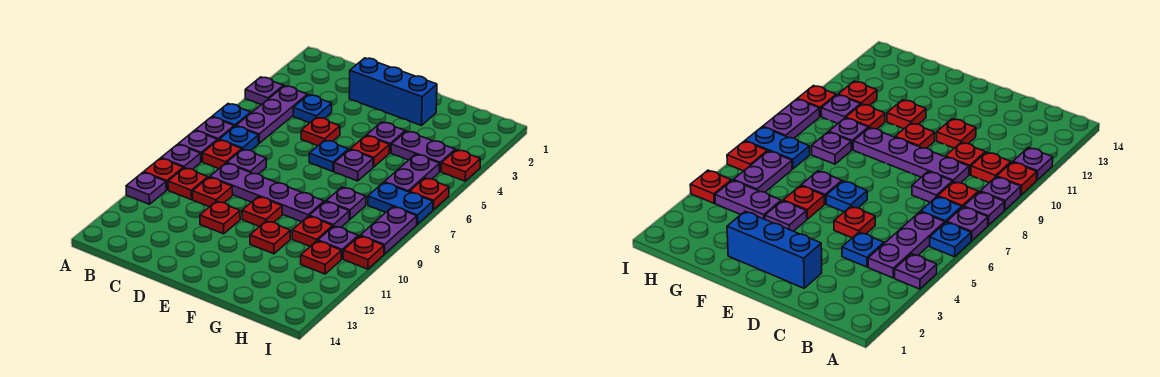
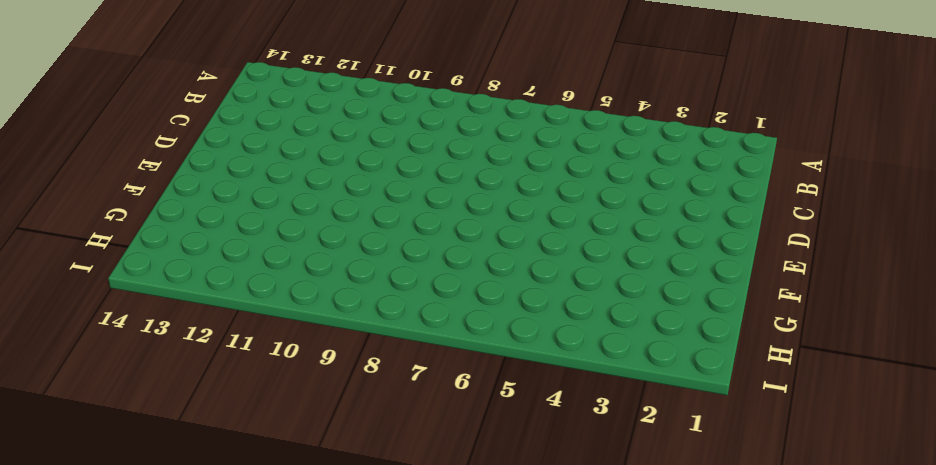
none -> purple 1x1 plate [245,77,283,105]
none -> blue 1x1 plate [212,104,251,127]
none -> purple 1x1 plate [195,117,234,141]
none -> purple 1x1 plate [178,131,217,162]

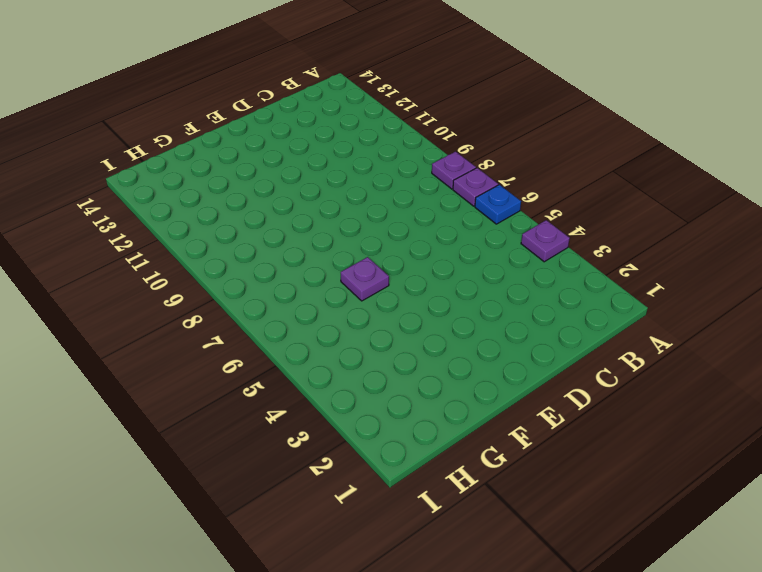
none -> purple 1x1 plate [161,144,201,169]
none -> red 1x1 plate [144,158,183,190]
none -> purple 1x1 plate [126,172,166,204]
none -> purple 1x3 plate [236,86,307,143]

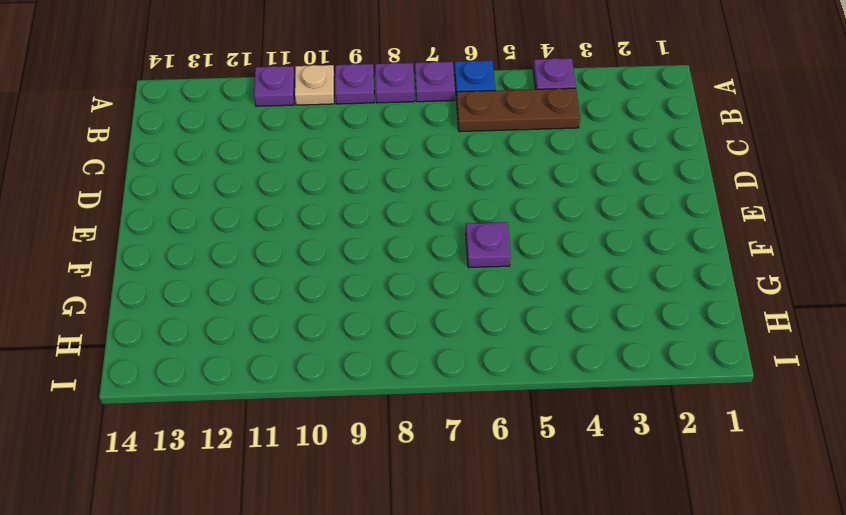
tan 1x1 plate [295,65,334,105] -> red 1x1 plate [144,158,183,190]
brown 1x3 plate [457,88,580,132] -> purple 1x3 plate [236,86,307,143]
none -> blue 1x1 plate [219,126,259,151]
none -> red 1x1 plate [203,140,242,169]
none -> red 1x1 plate [168,168,208,200]
none -> blue 1x1 plate [293,95,332,123]

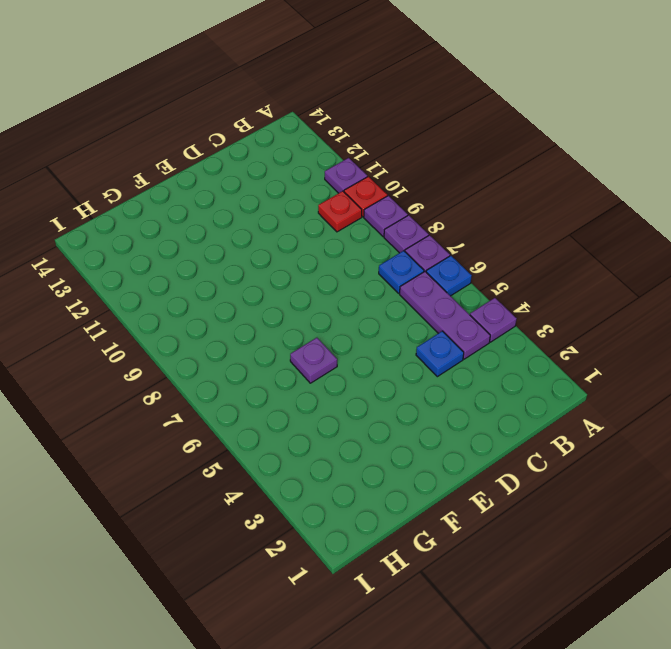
none -> red 1x1 plate [203,140,242,169]
none -> purple 1x1 plate [227,149,266,174]
none -> purple 1x4 plate [210,163,324,222]
none -> red 1x1 plate [193,177,233,207]

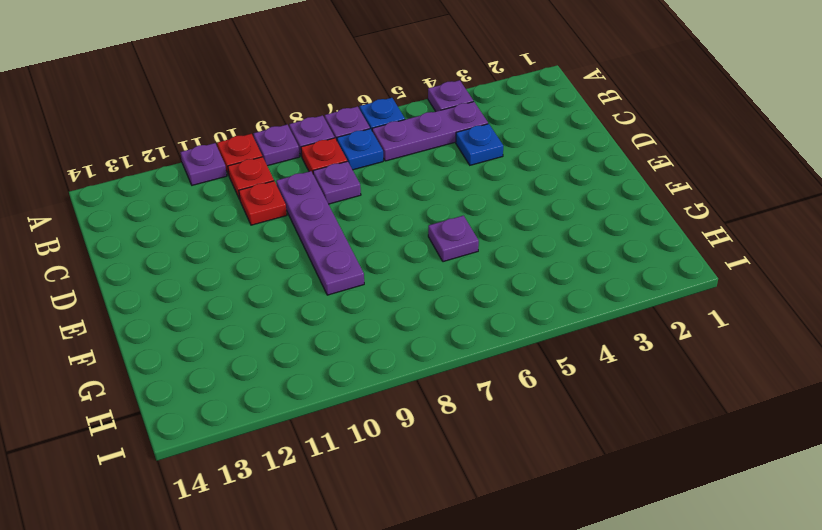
none -> blue 1x3 brick [349,58,437,126]
none -> red 1x1 plate [301,117,340,146]
none -> red 1x1 plate [200,201,240,234]
none -> blue 1x1 plate [309,140,348,171]

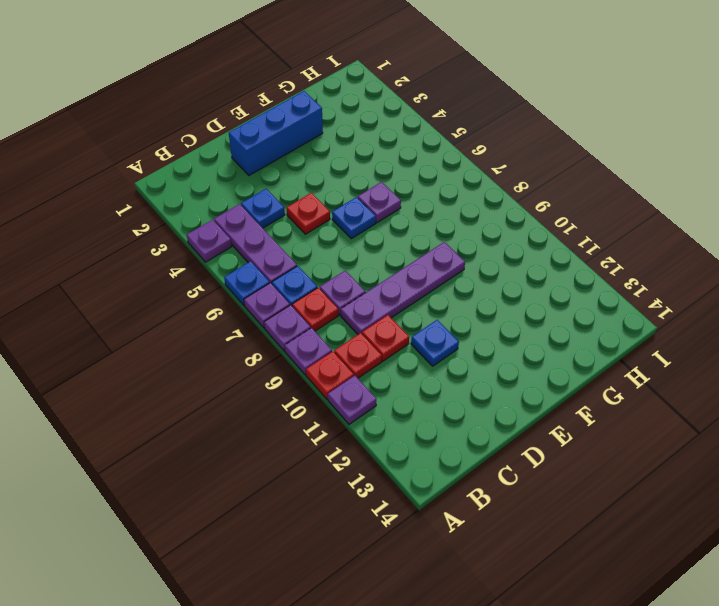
blue 1x1 plate [411,320,459,366] -> red 1x1 plate [200,201,240,234]
none -> red 1x1 plate [242,197,282,227]
none -> purple 1x1 plate [367,122,405,153]
none -> red 1x1 plate [350,136,389,167]
none -> red 1x1 plate [250,221,290,254]

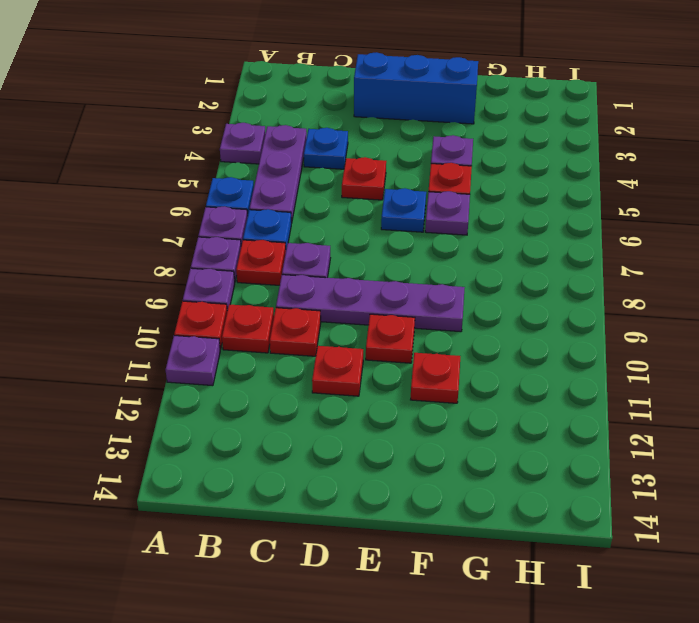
none -> purple 1x2 plate [391,131,455,172]
none -> purple 1x1 plate [326,187,366,219]
none -> purple 1x1 plate [309,202,349,227]
none -> red 1x1 plate [292,216,333,246]

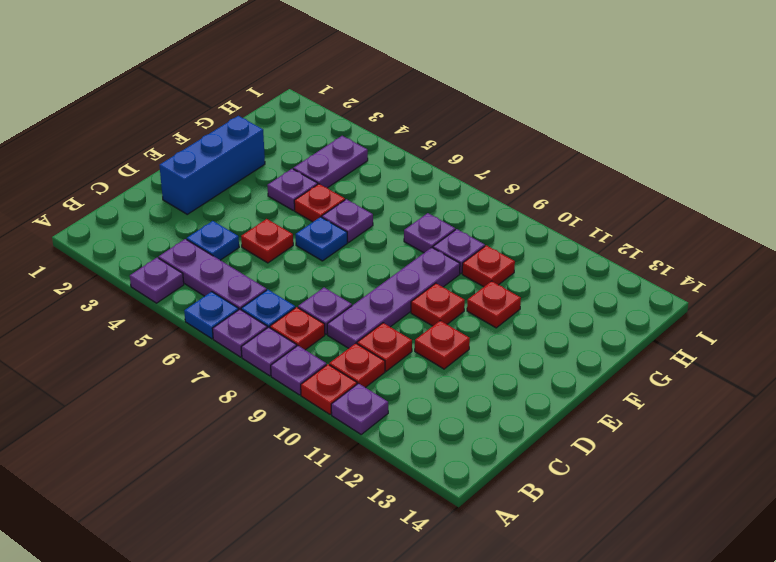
none -> purple 1x2 plate [384,154,440,192]
none -> blue 1x2 plate [368,182,433,224]
none -> purple 1x1 plate [318,226,358,259]
none -> red 1x1 plate [301,241,341,274]

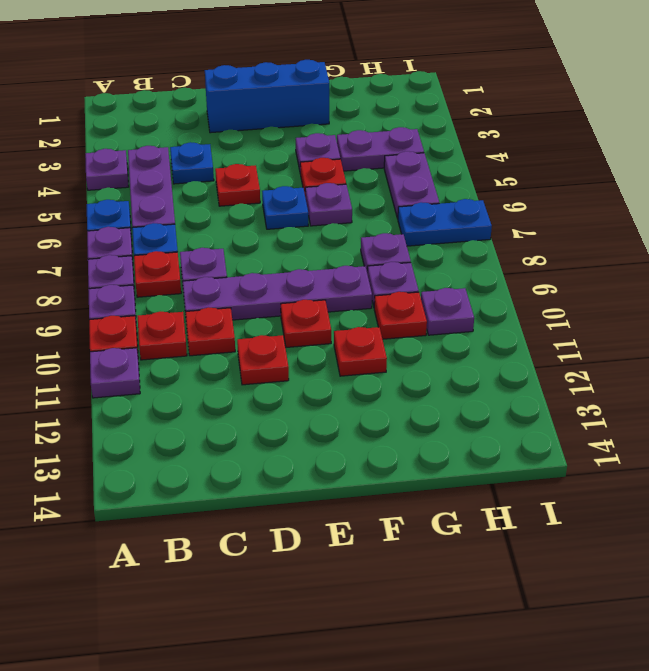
none -> red 1x1 plate [301,241,341,274]
none -> red 1x1 plate [441,150,480,181]
none -> red 1x1 plate [410,178,449,210]
none -> purple 1x2 plate [360,207,417,254]

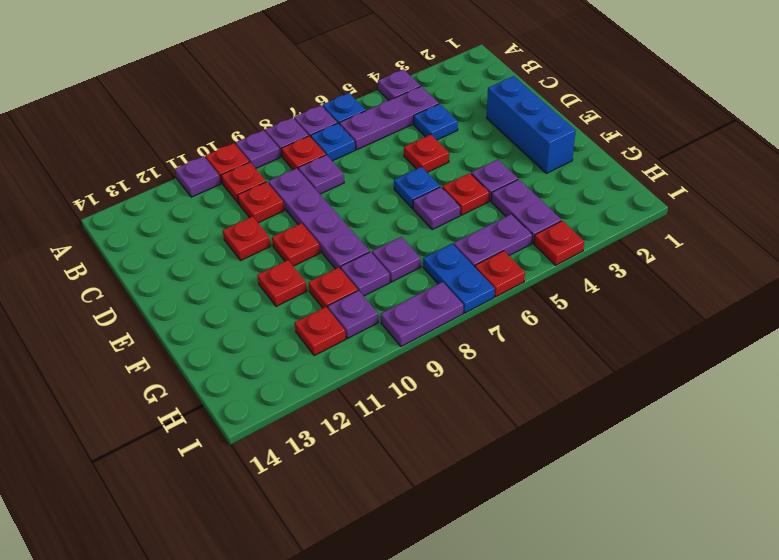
none -> red 1x1 plate [343,236,384,269]

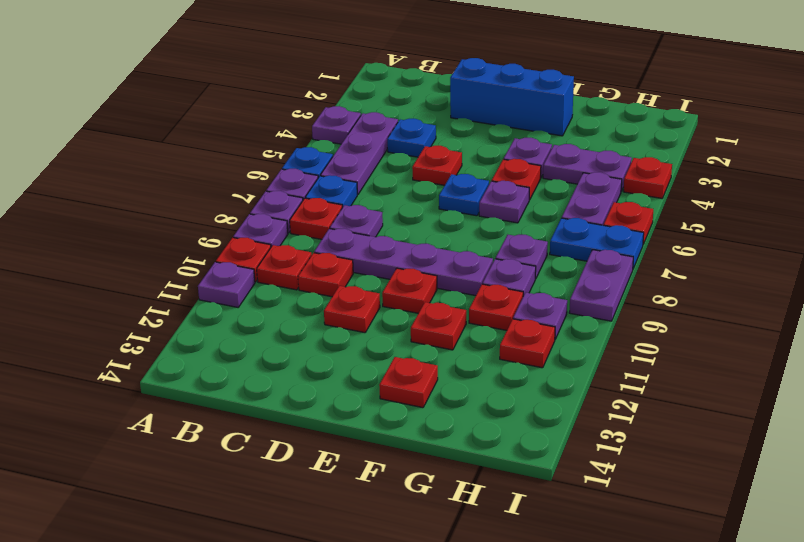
red 1x1 plate [379,357,438,408] -> red 1x1 plate moved to [343,236,384,269]

